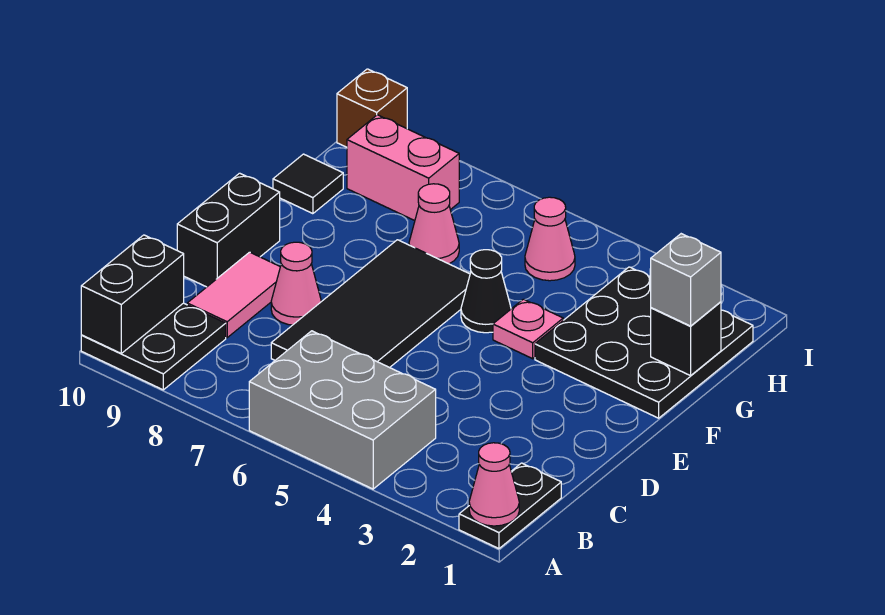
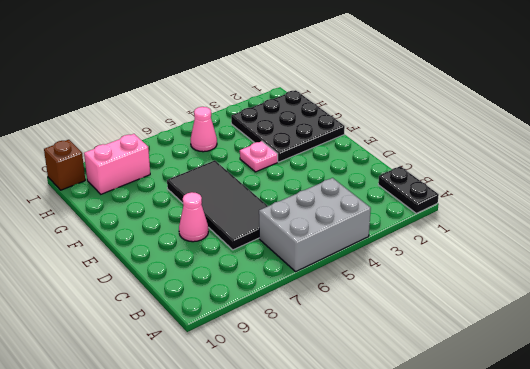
none -> black 2x2 plate [81,303,226,390]
none -> pink 1x2 tile [187,252,280,338]
none -> black 1x2 brick [177,173,280,287]

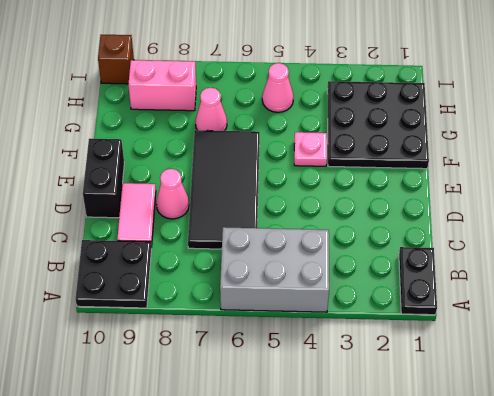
none -> black 1x1 cone [461,250,511,333]
none -> black 1x1 tile [273,154,343,214]
none -> pink 1x1 cone [469,443,519,526]

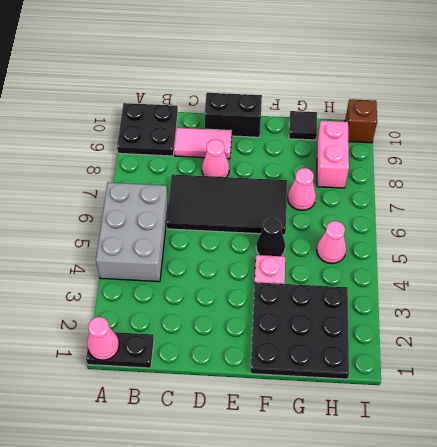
none -> black 1x2 brick [81,235,184,353]
none -> black 1x1 brick [651,302,721,376]
none -> grey 1x1 brick [651,234,721,326]

